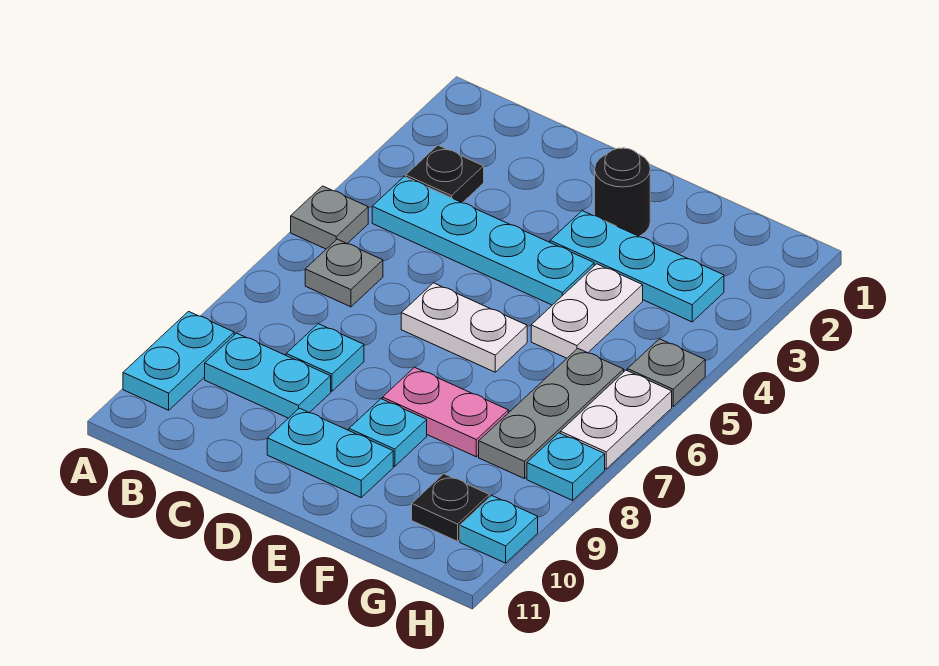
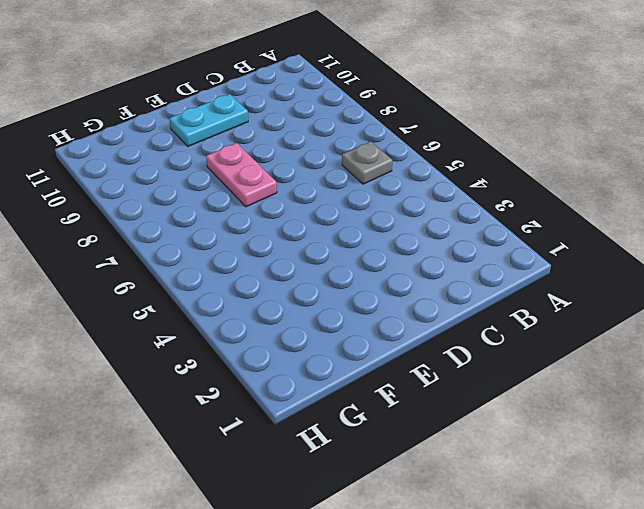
pink 1x2 plate [206,143,277,207] -> pink 1x2 plate turned to [383,367,508,457]
none -> grey 1x1 plate [291,186,368,249]
none -> cyan 1x2 plate [123,311,234,410]
none -> black 1x1 plate [406,145,484,203]

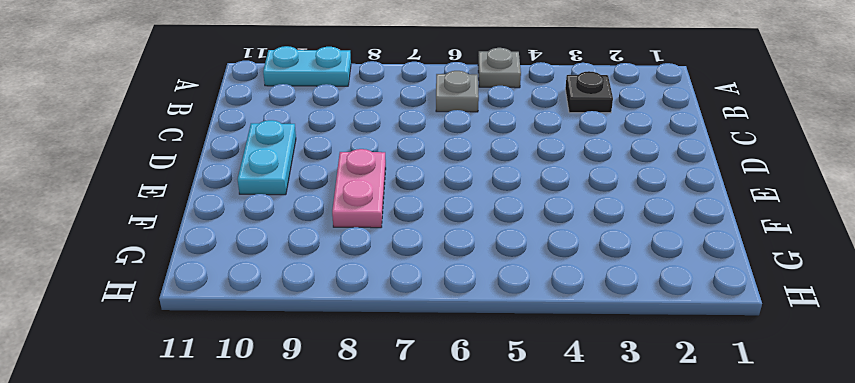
none -> cyan 1x4 plate [372,177,594,305]
none -> cyan 1x2 plate [205,333,331,418]
none -> cyan 1x1 plate [286,324,364,391]

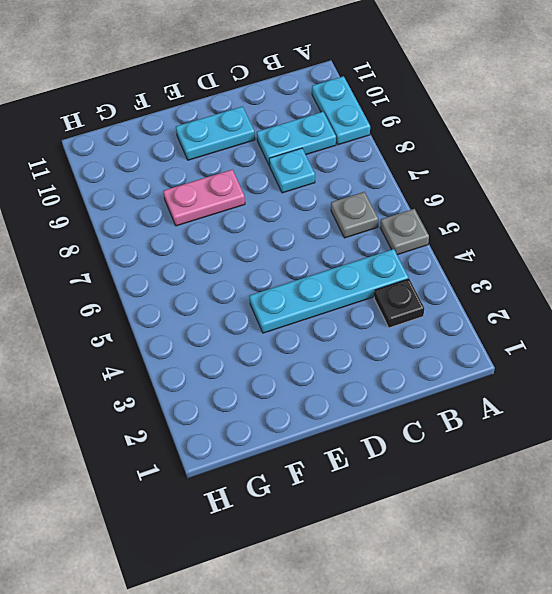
none -> white 1x2 plate [401,283,527,372]
none -> black 1x1 round brick [595,148,650,236]
none -> cyan 1x3 plate [550,211,724,322]

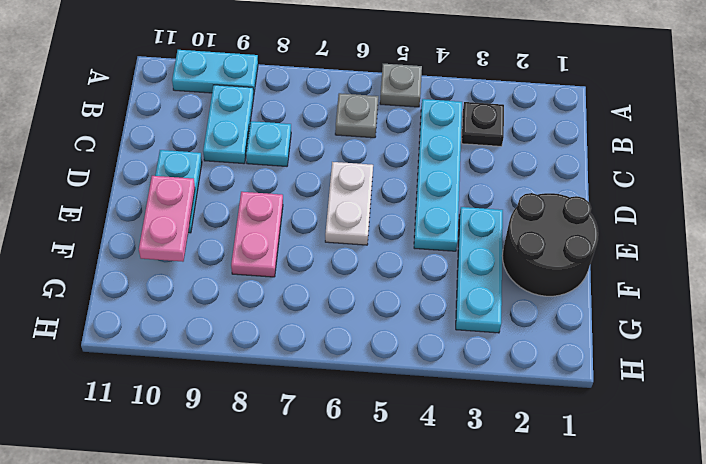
black 2x2 round brick [502,193,598,296] -> black 1x1 round brick [595,148,650,236]
pink 1x2 plate [139,176,195,262] -> none
none -> cyan 1x1 plate [349,399,427,466]
none -> white 1x2 plate [531,264,643,358]
none -> grey 1x3 plate [479,349,624,479]

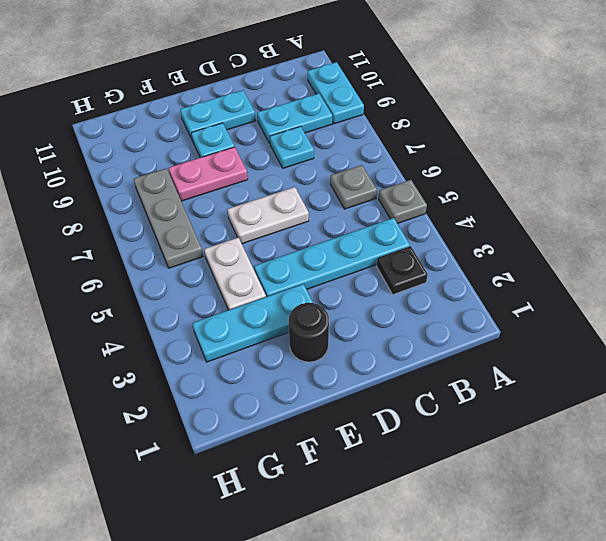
none -> black 1x1 plate [412,474,489,541]
none -> grey 1x1 plate [628,339,705,406]
none -> white 1x2 plate [560,370,672,469]

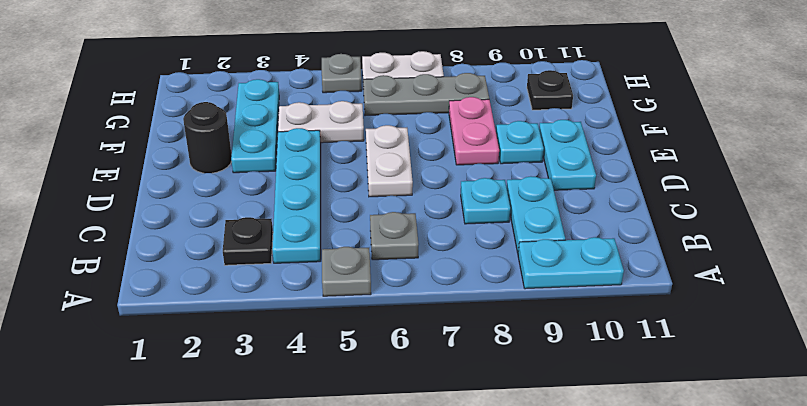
none -> cyan 1x1 plate [527,433,605,500]
none -> cyan 1x1 plate [460,496,538,563]

